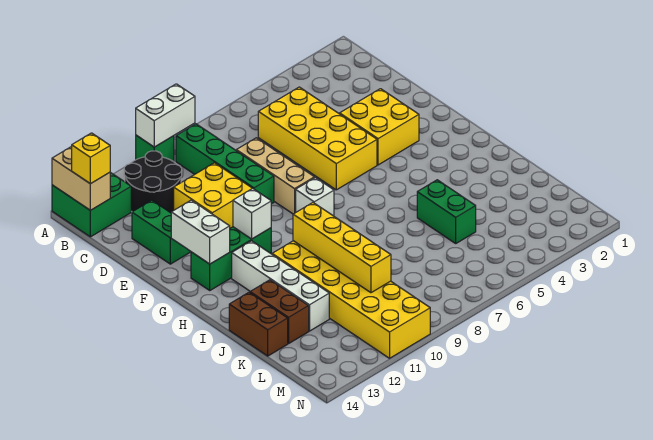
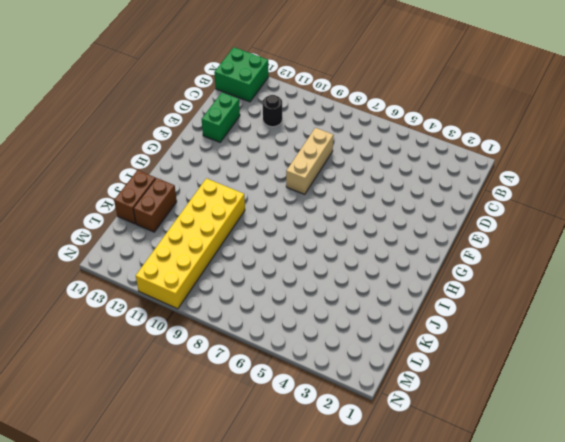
black 1x1 round brick [263,95,282,127] -> black 2x2 round brick [124,151,182,213]
none -> green 1x1 brick [136,135,174,162]
none -> green 1x4 brick [176,124,274,204]
none -> yellow 2x4 brick [258,87,377,190]

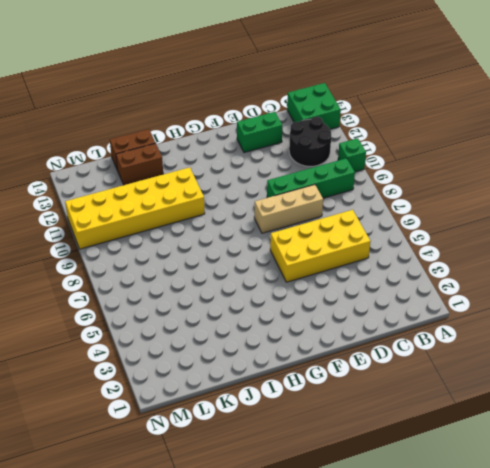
none -> yellow 2x2 brick [174,163,252,228]
none -> yellow 2x2 brick [340,89,419,165]
none -> white 1x1 brick [296,178,334,216]

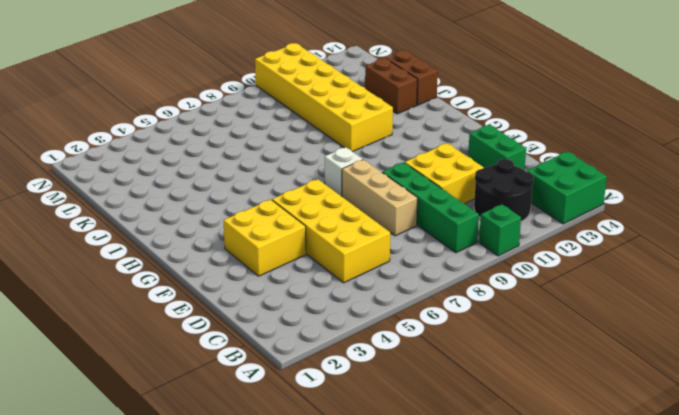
none -> green 1x3 brick [191,227,271,290]
none -> white 1x4 brick [232,241,329,331]
none -> green 1x2 brick [417,180,476,243]

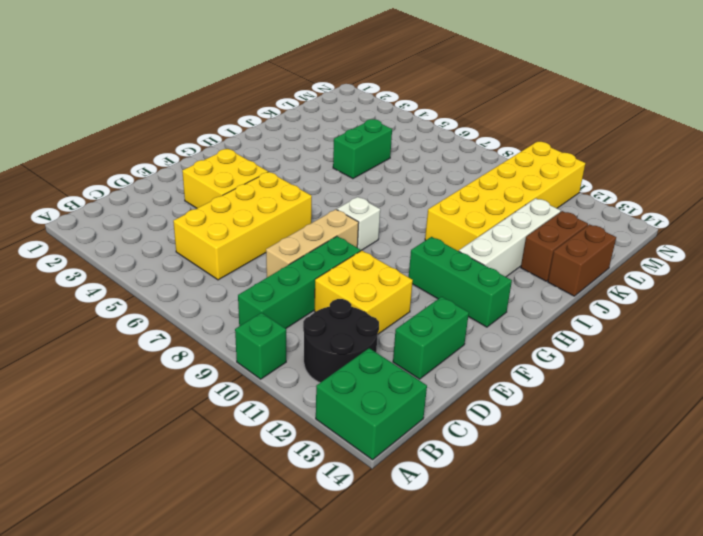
none -> white 1x2 brick [136,84,195,147]
none -> tan 1x2 brick [52,146,110,210]
none -> white 1x2 brick [171,200,230,264]

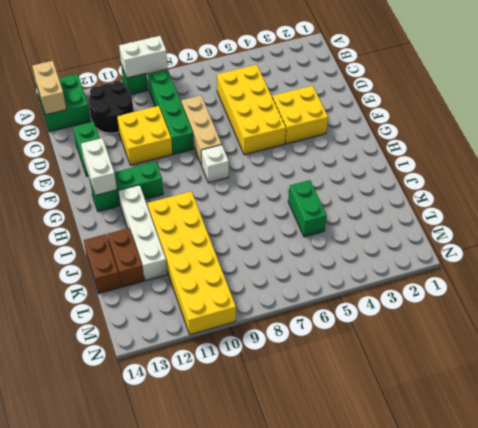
none -> white 1x1 brick [233,188,271,239]
none -> yellow 1x4 brick [293,203,391,293]
none -> yellow 1x1 brick [72,133,110,184]

